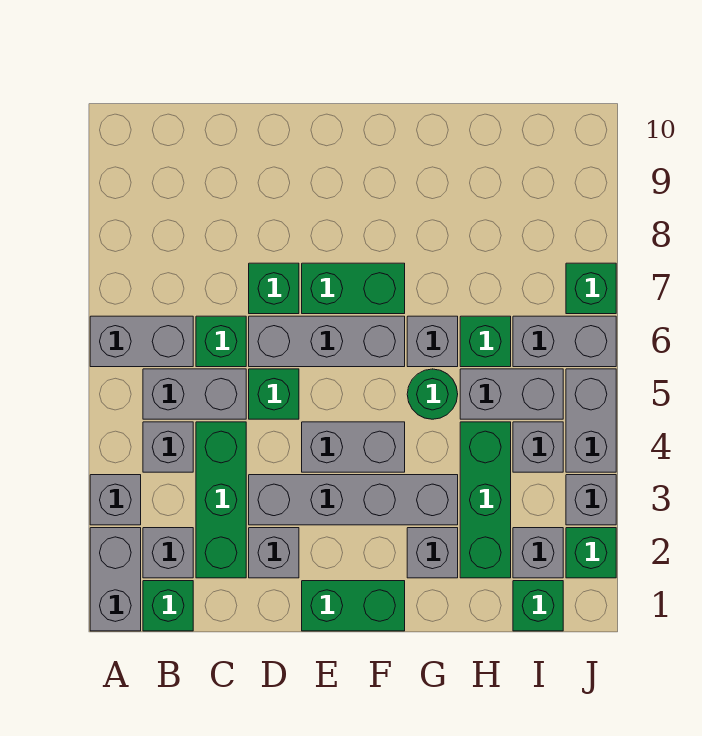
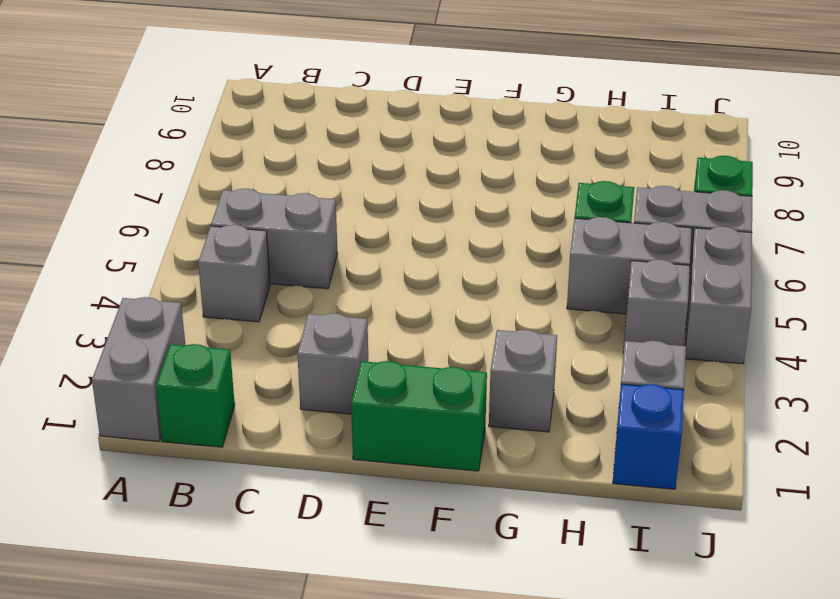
blue 1x1 brick [613,384,684,489] -> green 1x1 brick [513,581,563,631]
none -> grey 1x1 brick [90,475,141,525]
none -> grey 1x2 brick [90,316,193,367]
none -> grey 1x1 brick [143,528,193,578]
none -> green 1x3 brick [196,422,246,578]

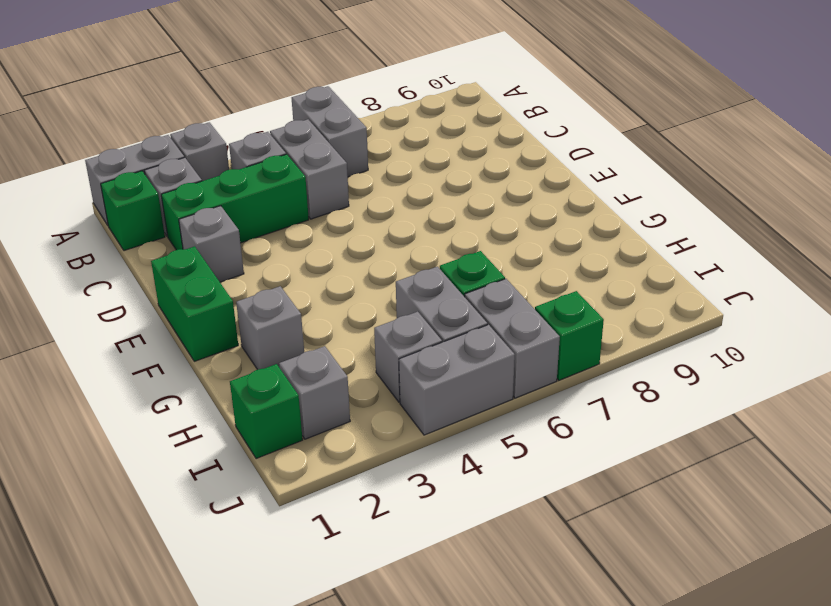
none -> green 1x1 brick [196,316,246,367]
none -> grey 1x4 brick [249,475,458,525]
none -> green 1x1 brick [249,369,299,419]
none -> grey 1x3 brick [249,316,405,367]

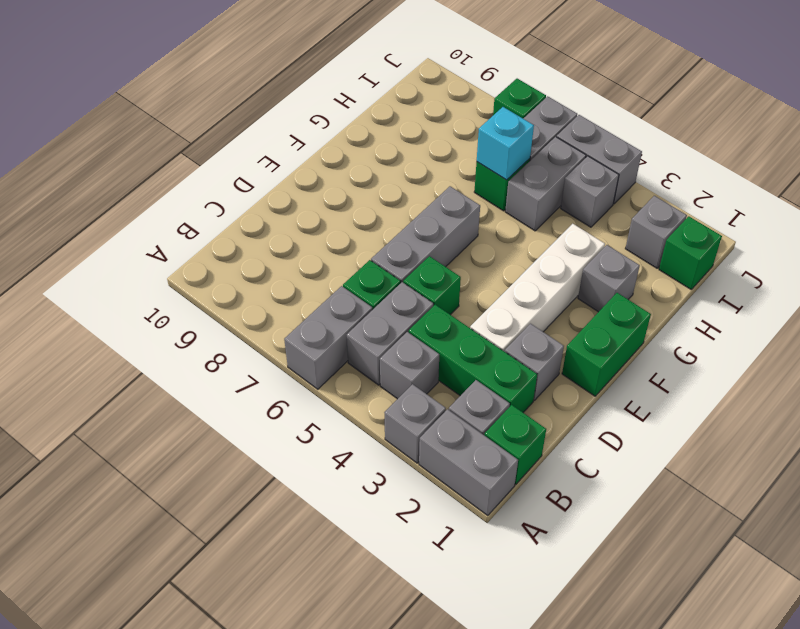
white 1x4 brick [470,224,605,352] -> grey 1x4 brick [249,475,458,525]
cyan 1x1 brick [477,107,534,180] -> none
none -> green 1x1 brick [249,263,299,314]
none -> grey 1x2 brick [302,422,405,472]
none -> green 1x2 brick [302,263,405,314]
none -> green 1x1 round brick [407,369,458,419]

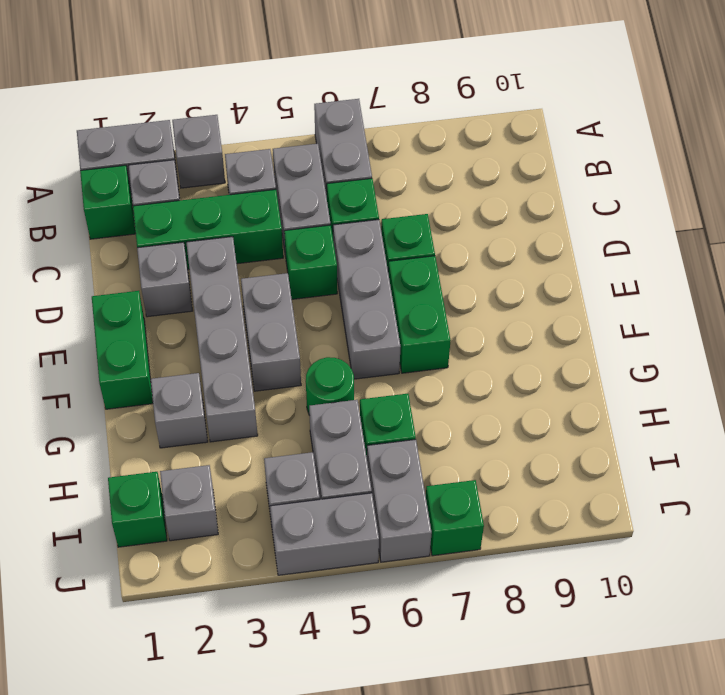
none -> grey 1x1 brick [407,316,458,367]
none -> green 1x3 brick [460,422,511,578]
none -> green 1x1 brick [566,528,616,578]
none -> grey 1x1 brick [566,475,616,525]

